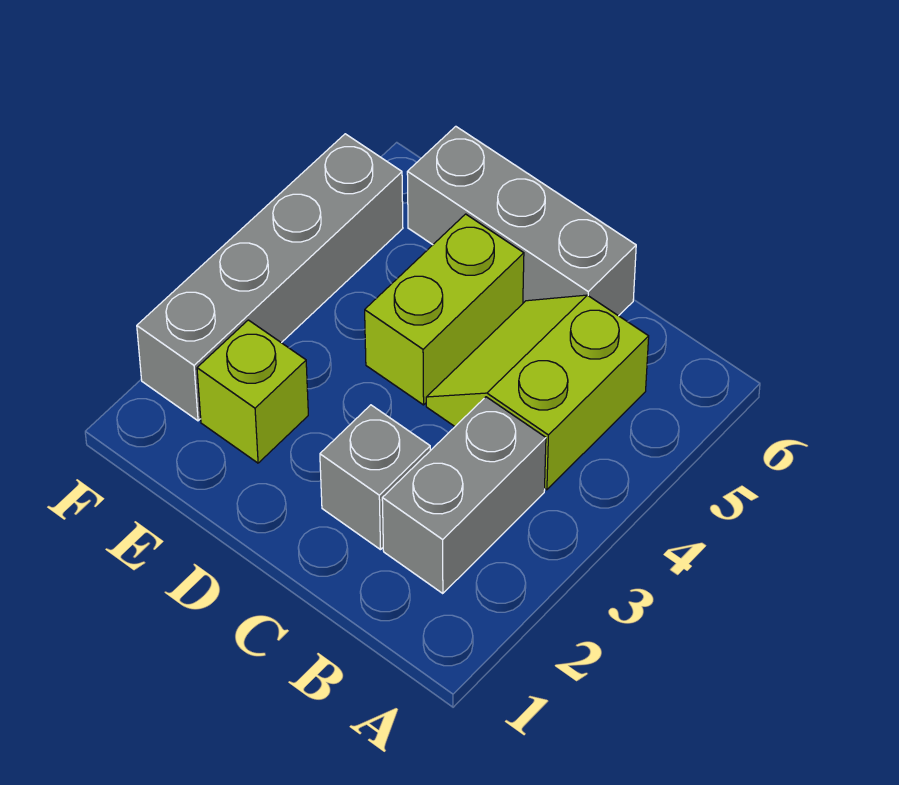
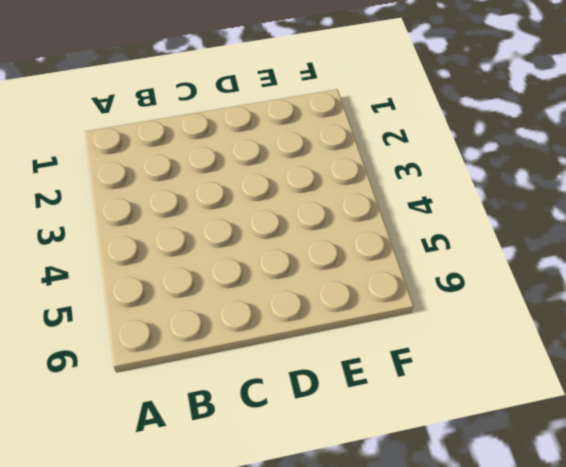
none -> grey 1x2 brick [382,397,546,594]
none -> lime 2x2 slope [426,295,649,490]

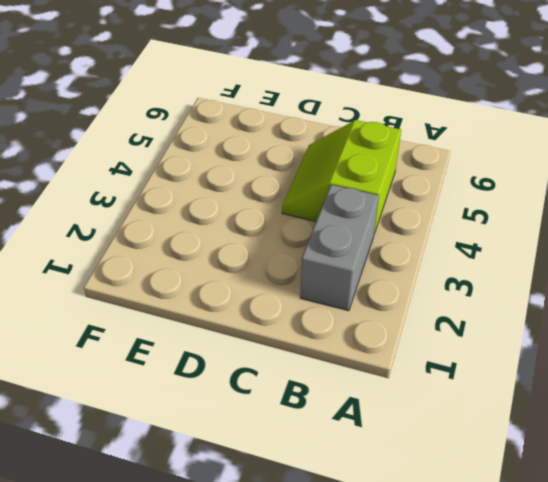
none -> grey 1x1 brick [320,405,430,550]
none -> grey 1x3 brick [407,126,636,316]

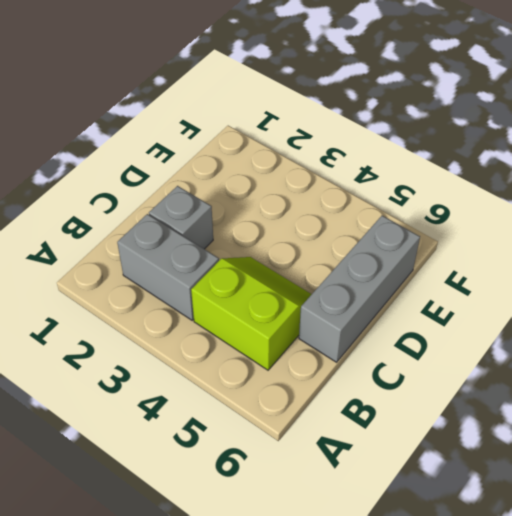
none -> lime 1x2 brick [365,214,524,405]
none -> lime 1x1 brick [197,320,308,463]

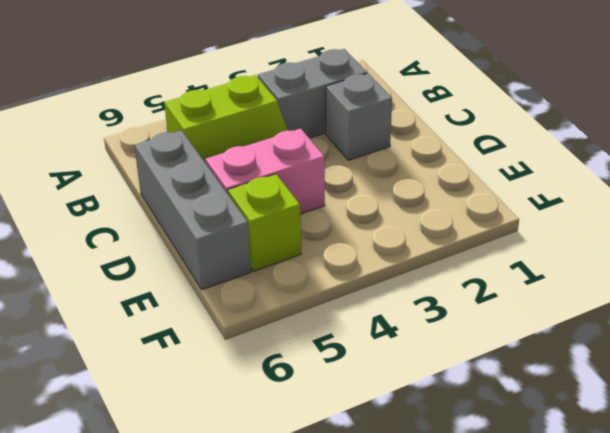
pink 1x2 brick [205,129,325,214] -> lime 1x2 brick [365,214,524,405]
lime 1x1 brick [228,174,301,271] -> lime 1x1 brick moved to [197,320,308,463]
none -> grey 1x4 brick [137,134,403,421]

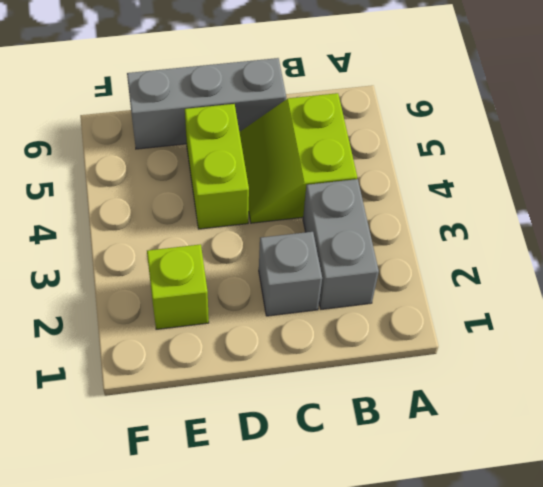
none -> grey 1x4 brick [137,134,403,421]

